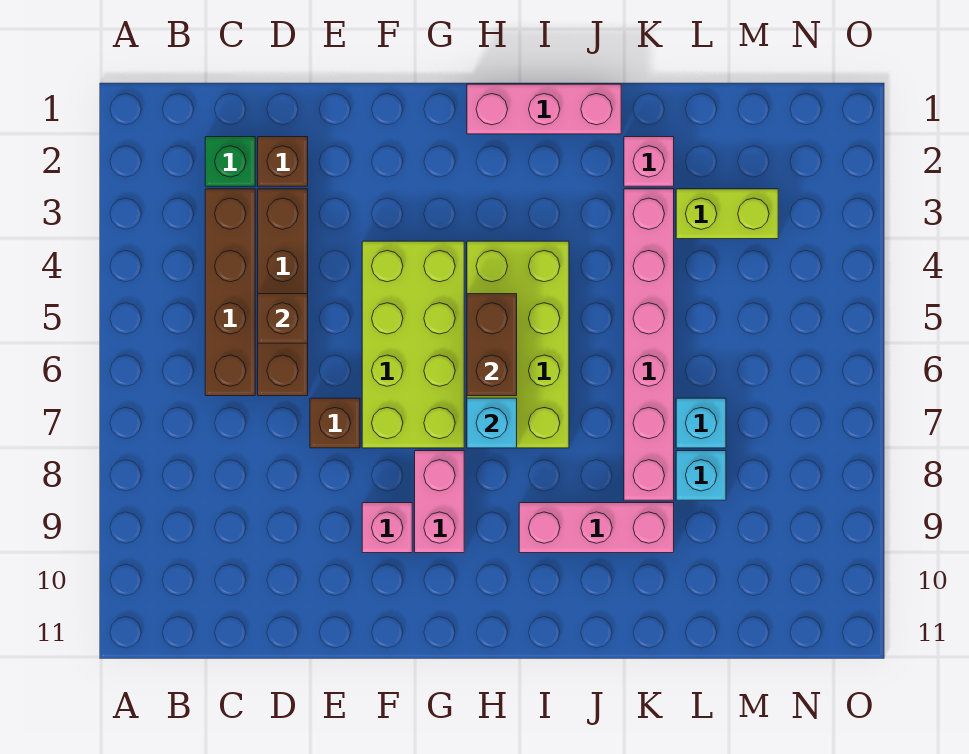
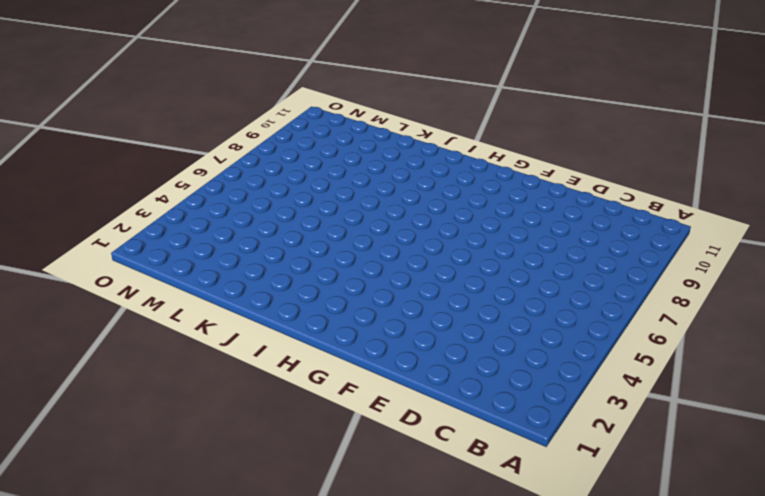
none -> green 1x1 brick [205,137,255,186]
none -> brown 1x4 brick [205,189,255,396]
none -> brown 1x1 brick [258,137,308,186]

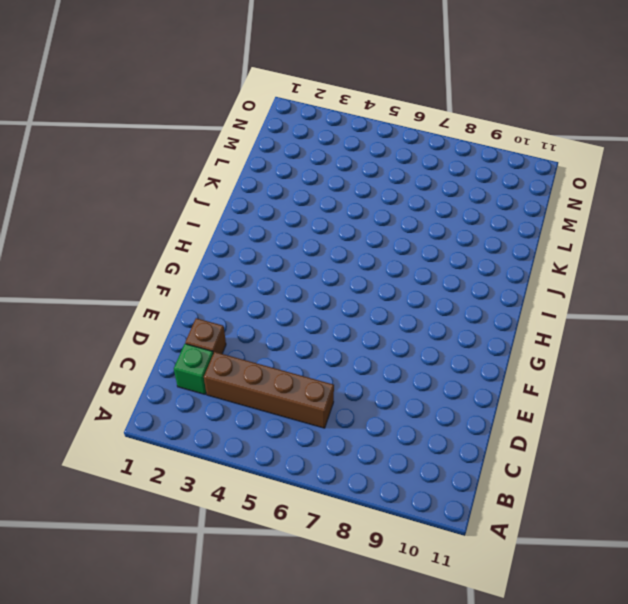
none -> brown 1x4 brick [258,189,308,396]
none -> brown 1x1 brick [310,398,360,448]
none -> lime 2x4 brick [362,241,464,448]

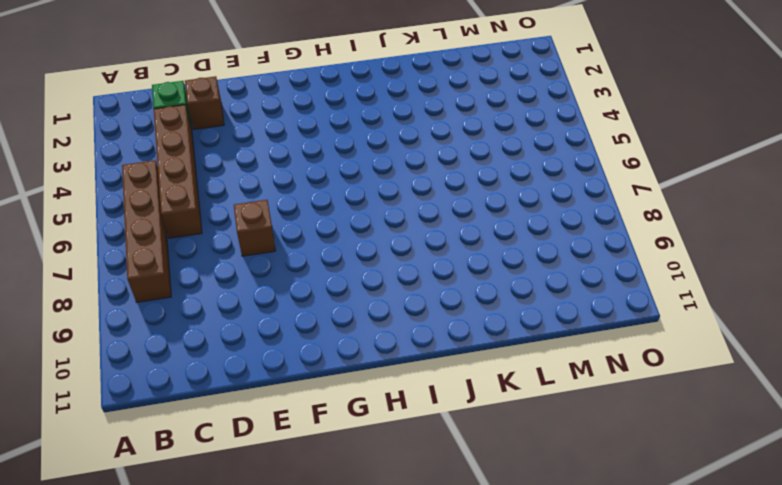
brown 1x4 brick [122,160,171,302] -> brown 1x4 brick moved to [258,189,308,396]
none -> lime 2x4 brick [362,241,464,448]
none -> pink 1x1 brick [362,503,412,553]
none -> pink 1x2 brick [415,451,464,553]

